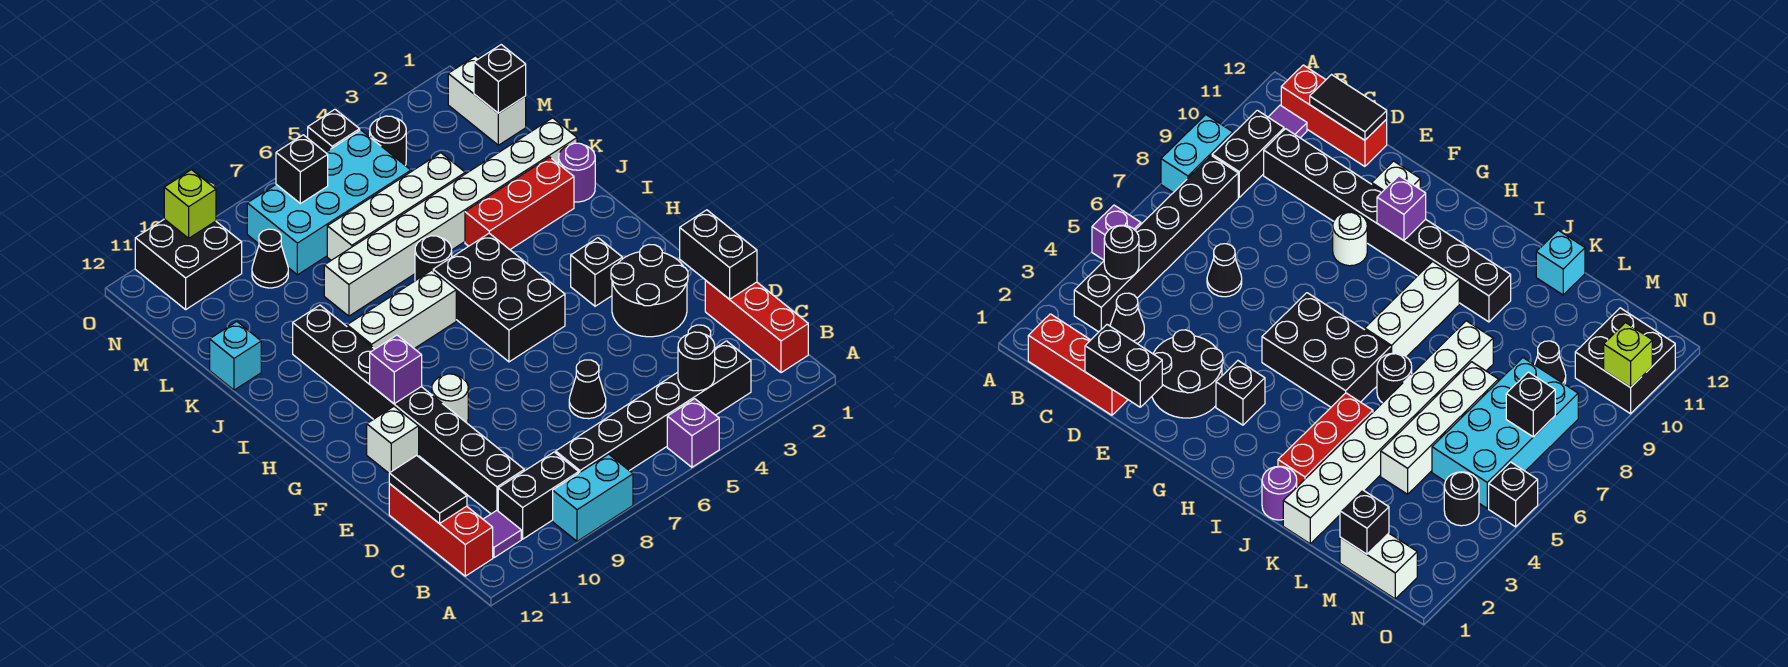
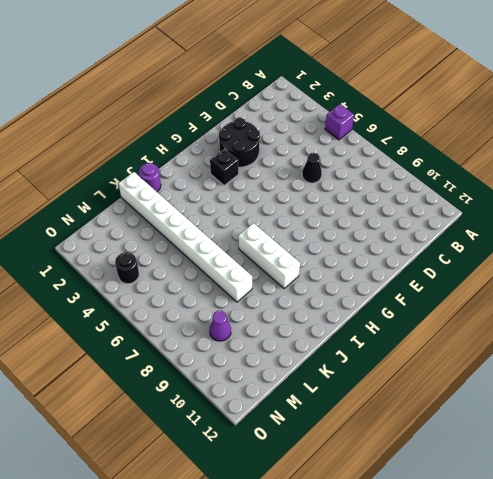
purple 1x1 cone [209,311,231,341] -> black 1x1 cone [252,229,288,288]
none -> cyan 1x2 brick [553,454,633,541]
none -> red 1x3 brick [705,280,808,373]
none -> black 1x6 brick [556,341,751,473]
none -> black 1x2 brick [498,452,579,539]

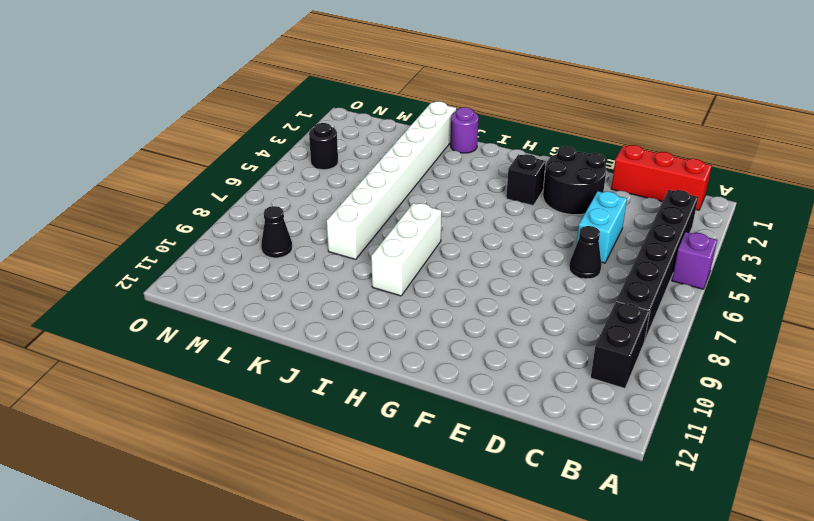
cyan 1x2 brick [577,191,627,263] -> cyan 1x2 brick moved to [553,454,633,541]
none -> purple 1x1 tile [483,510,521,558]
none -> red 1x3 brick [389,484,493,576]
none -> black 1x1 cone [1110,293,1144,343]
none -> black 1x8 brick [293,305,524,514]

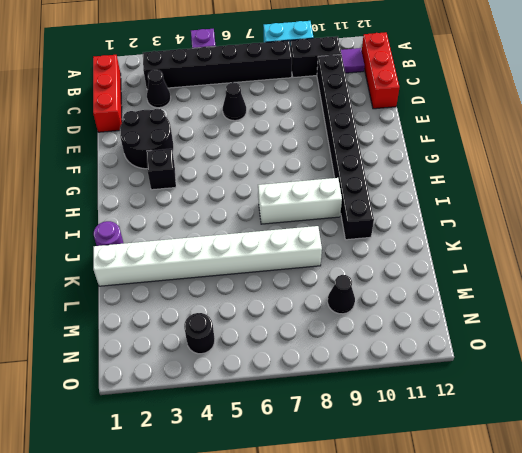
none -> white 1x1 round brick [432,374,468,423]
none -> white 1x1 brick [367,407,419,473]
none -> black 2x3 brick [433,233,565,362]
none -> red 1x3 brick [465,157,574,249]

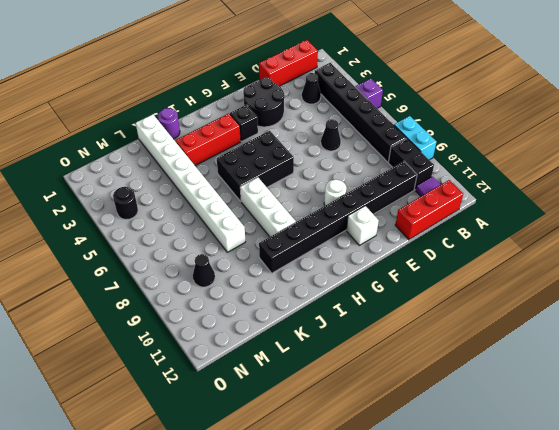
red 1x3 brick [175,113,241,165] -> red 1x3 brick turned to [465,157,574,249]
none -> black 1x1 round brick [415,236,452,281]
none -> cyan 1x1 brick [210,322,261,390]
none -> white 1x4 brick [327,153,465,260]
none -> white 1x2 brick [448,56,526,145]

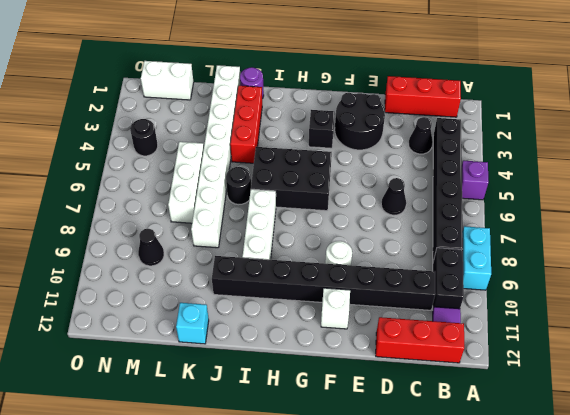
white 1x3 brick [168,142,204,223] -> white 1x4 brick [327,153,465,260]
none -> cyan 2x4 brick [247,130,411,275]
none -> black 2x2 brick [135,219,242,309]
none -> black 1x1 brick [308,109,360,153]
none -> black 1x1 round brick [678,332,715,391]

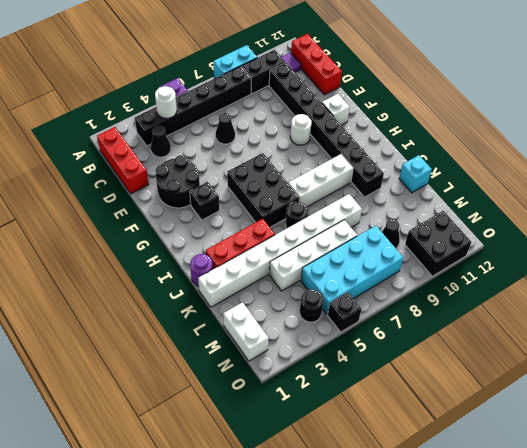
white 1x1 round brick [155,86,177,118] -> black 1x1 round brick [678,332,715,391]
none -> black 1x2 tile [389,455,467,524]
none -> black 1x2 brick [680,210,757,299]
none -> purple 1x1 brick [370,335,422,404]
none -> black 1x1 brick [474,45,526,113]

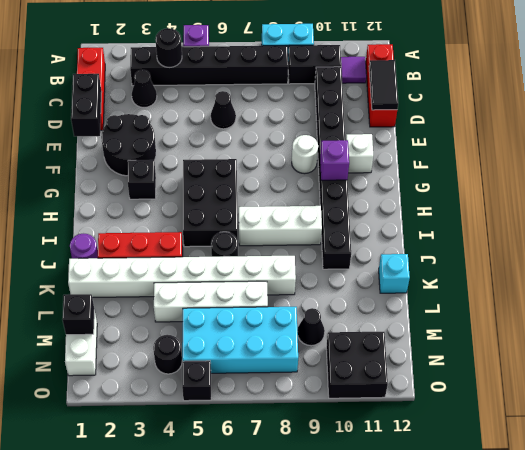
none -> black 1x1 brick [276,135,328,204]
none -> lime 1x1 brick [164,170,216,238]

